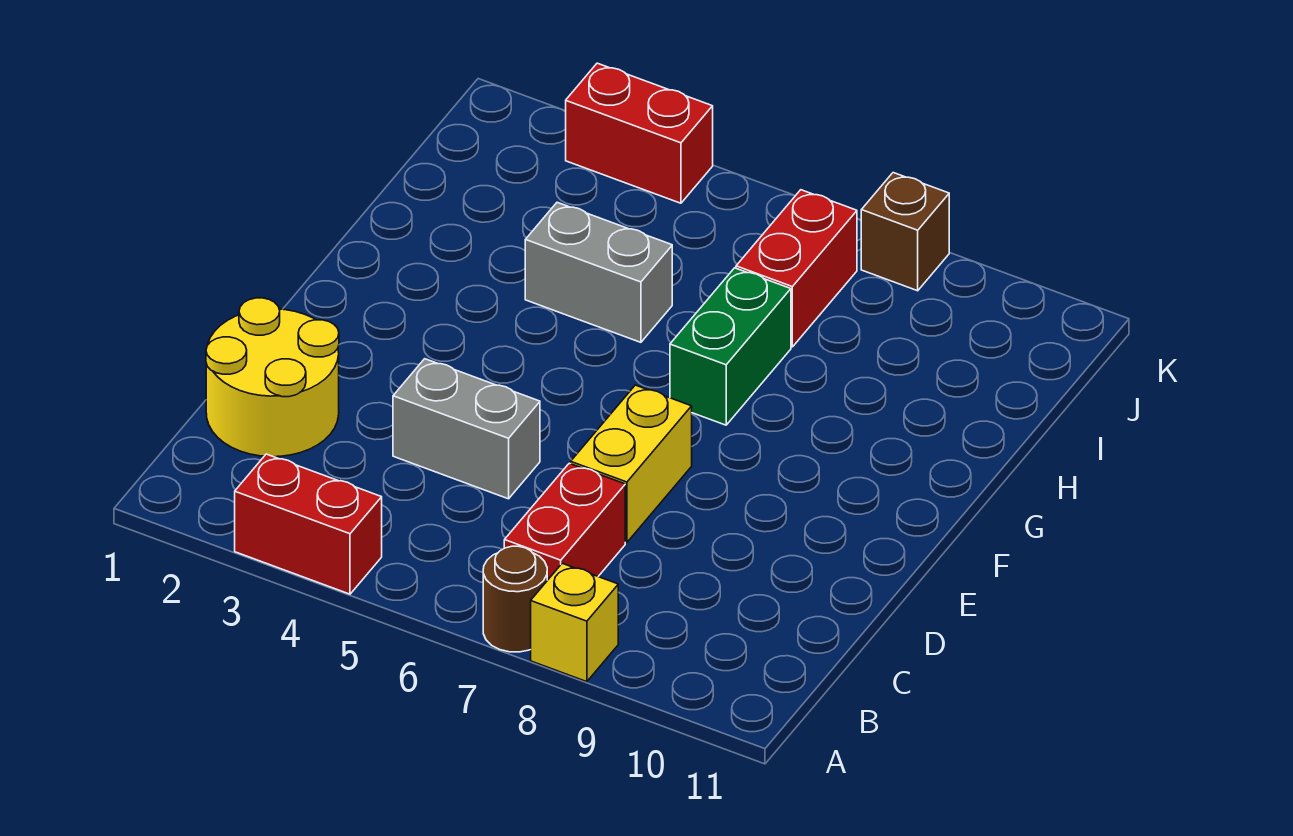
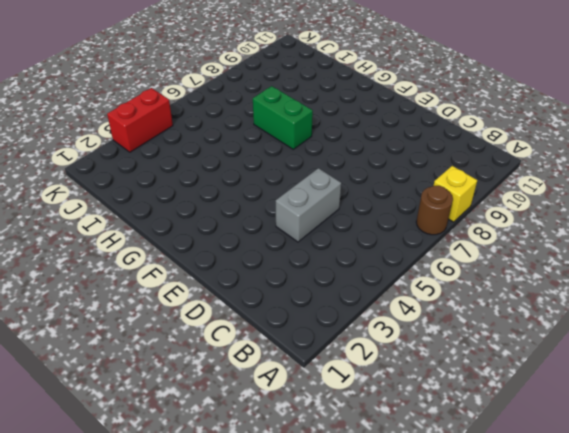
none -> red 1x2 brick [235,454,382,594]
none -> red 1x2 brick [504,463,625,580]
none -> yellow 2x2 round brick [206,298,339,457]

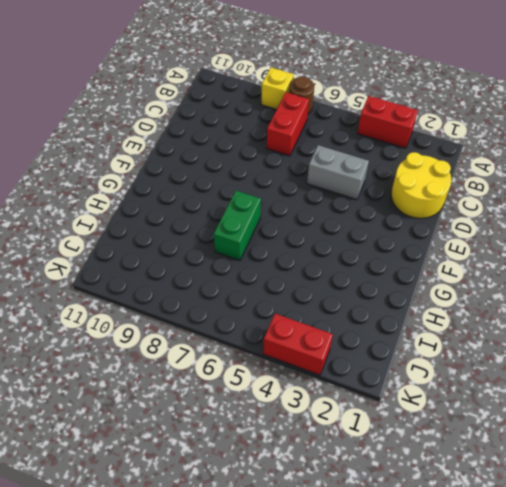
none -> yellow 1x2 brick [571,385,692,542]
none -> grey 1x2 brick [525,202,672,342]
none -> red 1x2 brick [736,190,857,347]

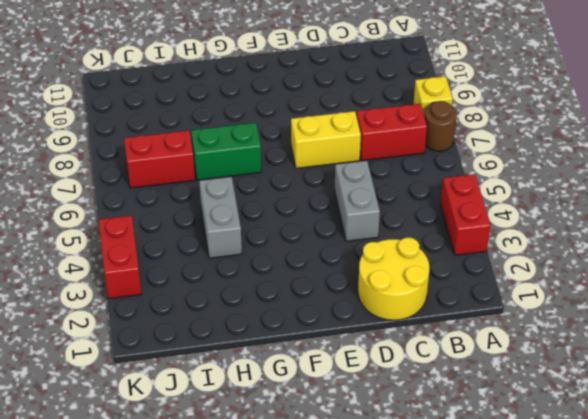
none -> brown 1x1 brick [861,173,949,291]

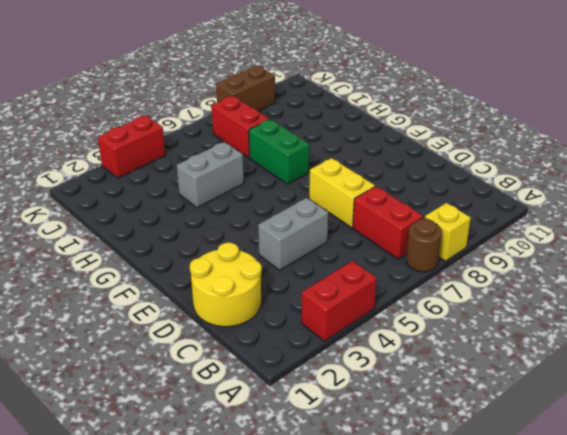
brown 1x2 brick [216,66,275,111] -> brown 1x1 brick [861,173,949,291]

